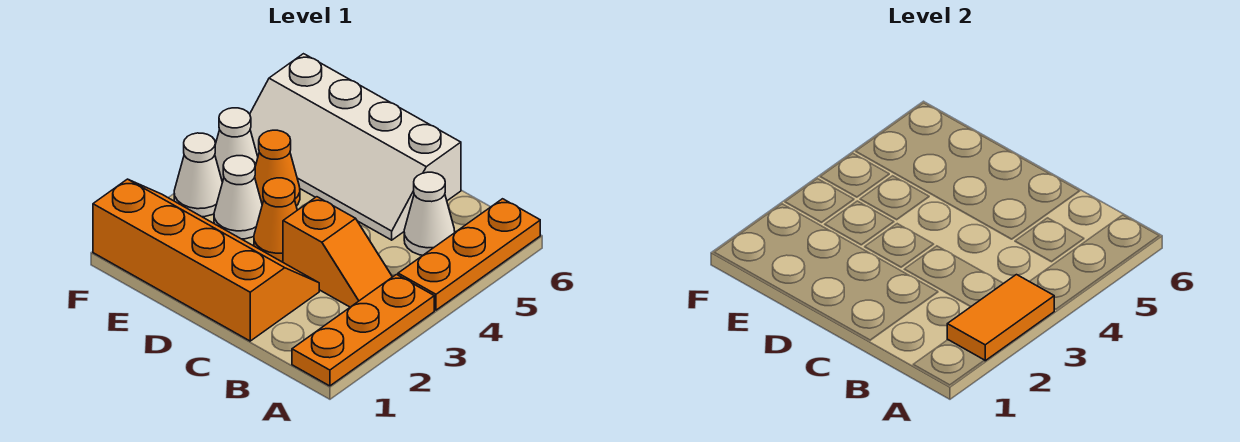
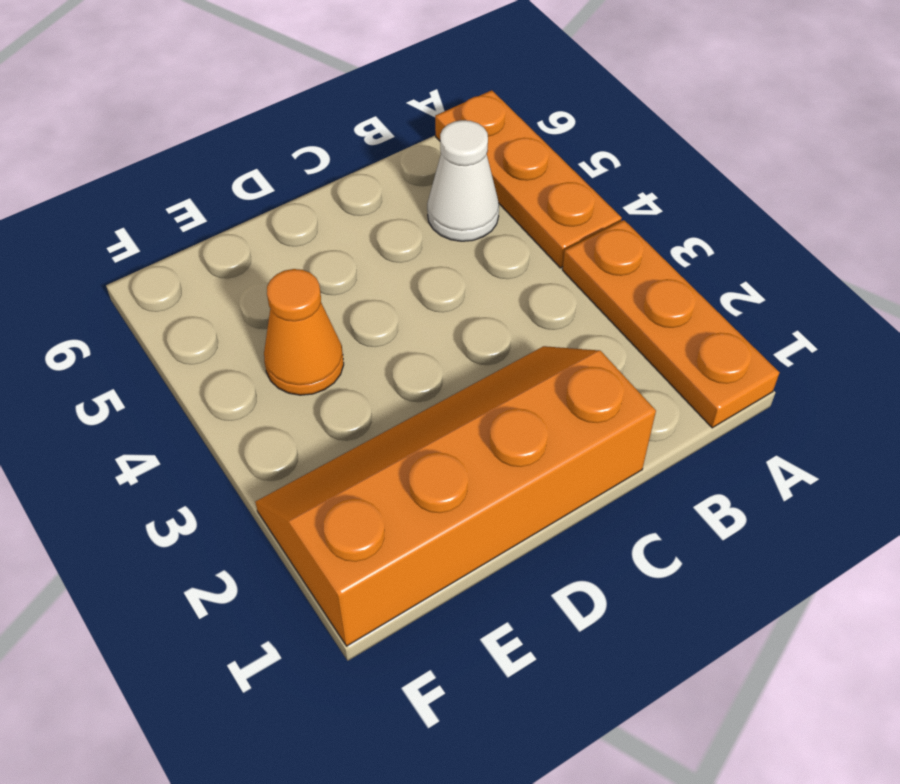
none -> orange 1x2 slope [283,197,392,307]
none -> white 2x4 slope [250,54,461,240]
none -> orange 1x1 cone [254,178,297,262]

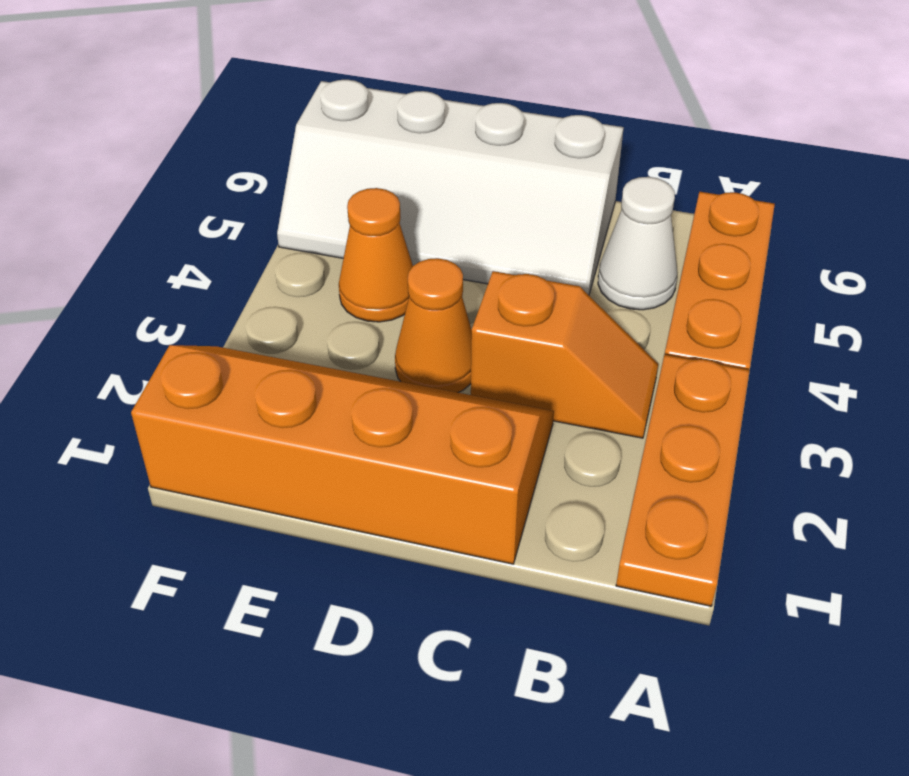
none -> white 1x1 cone [214,156,262,239]
none -> white 1x1 cone [174,133,222,217]
none -> white 1x1 cone [215,108,258,182]

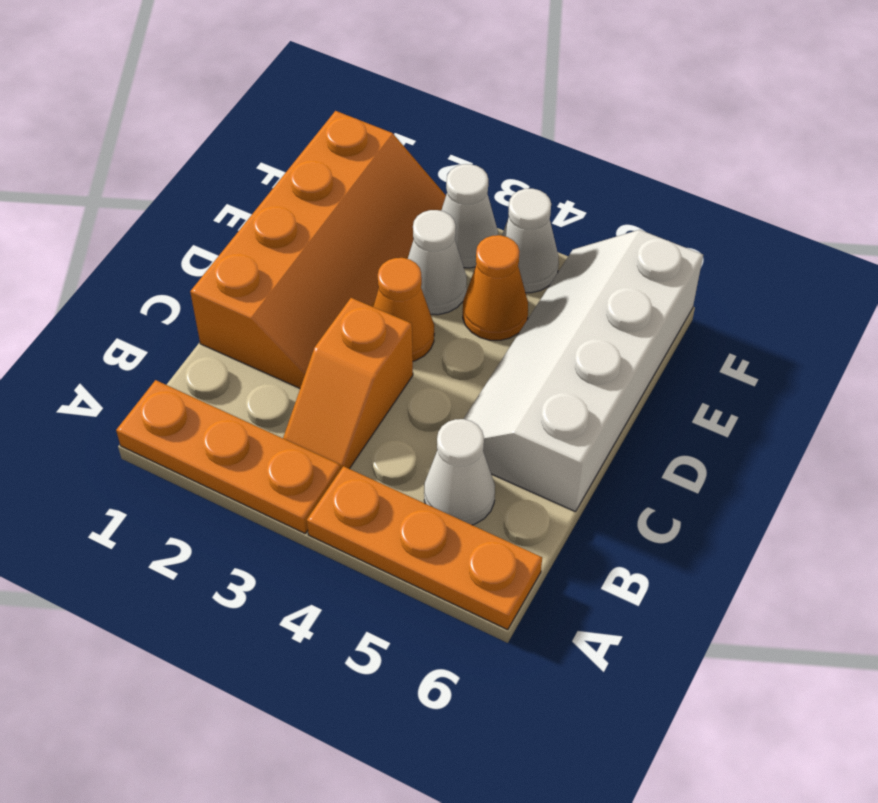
none -> orange 1x2 tile [947,275,1054,361]

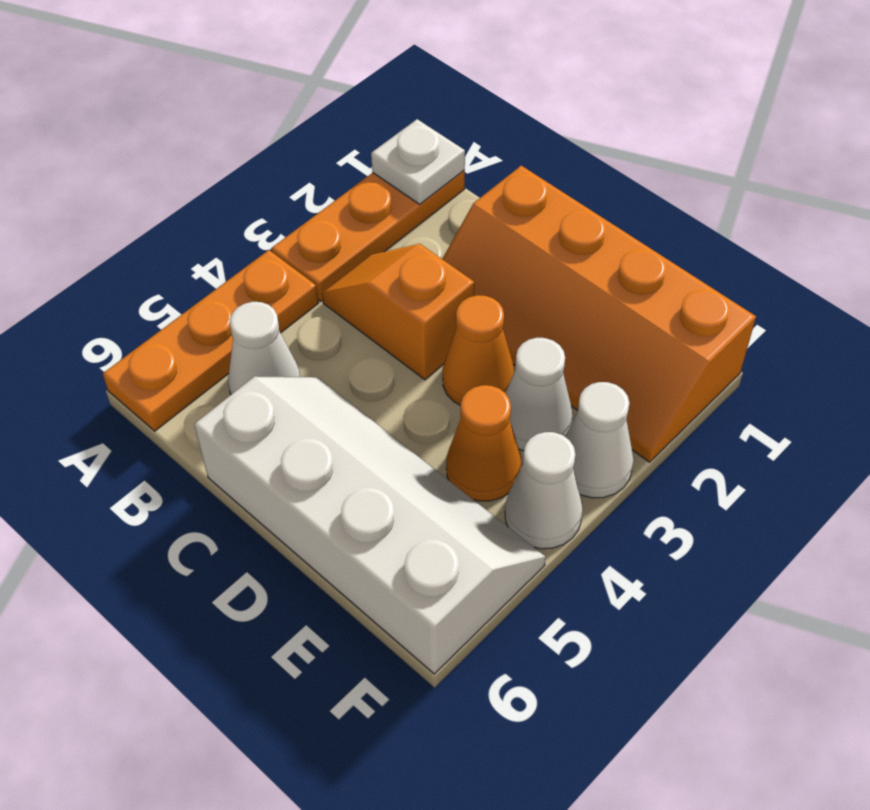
white 1x1 plate [371,119,465,204] -> none
none -> orange 1x2 tile [947,275,1054,361]

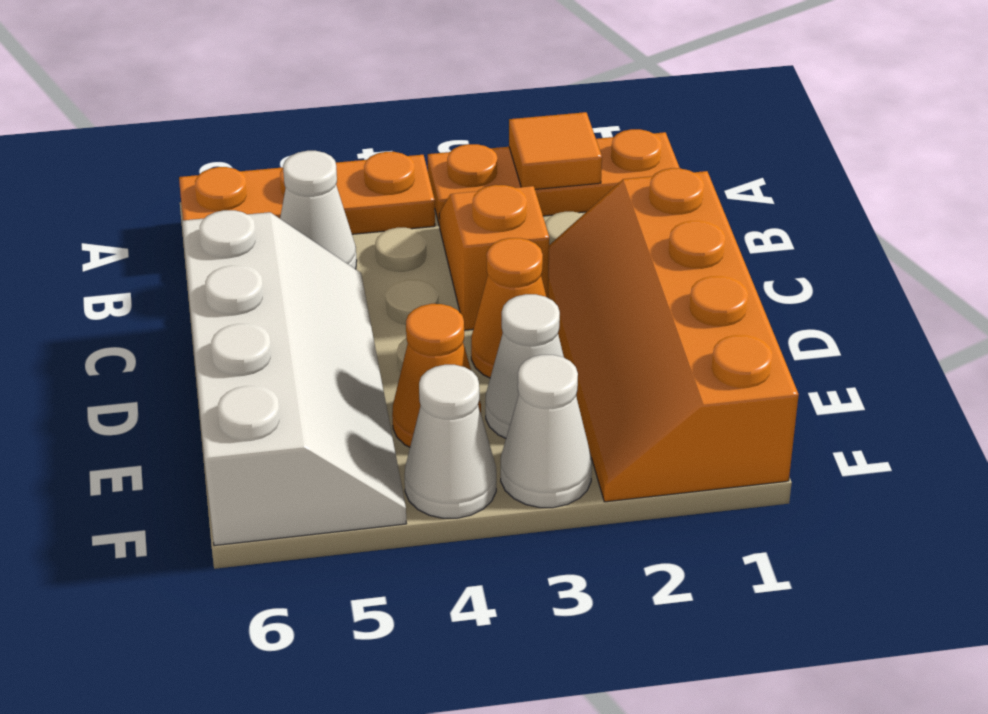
orange 1x1 tile [509,112,602,189] -> orange 1x2 tile [947,275,1054,361]

